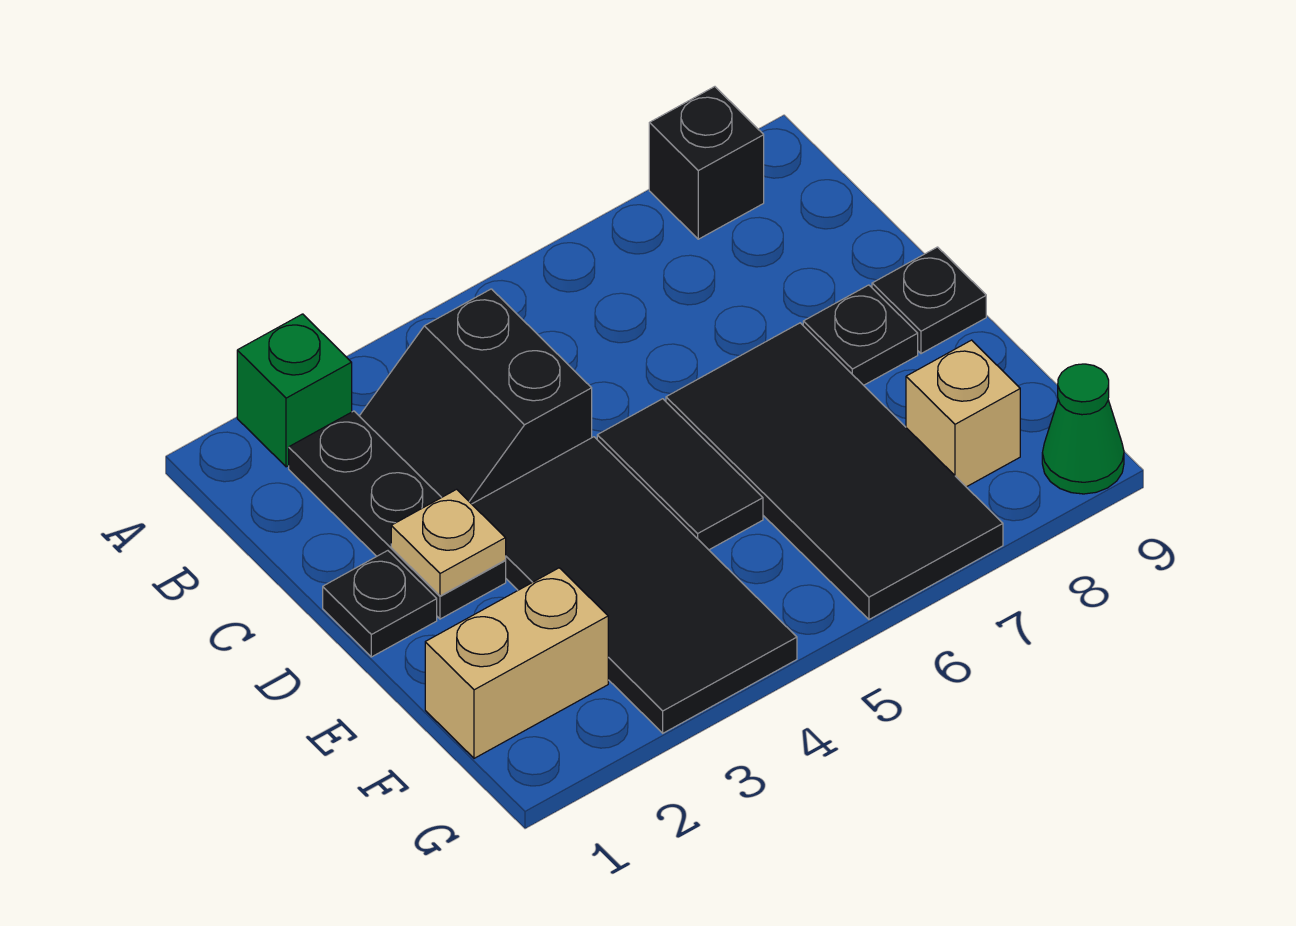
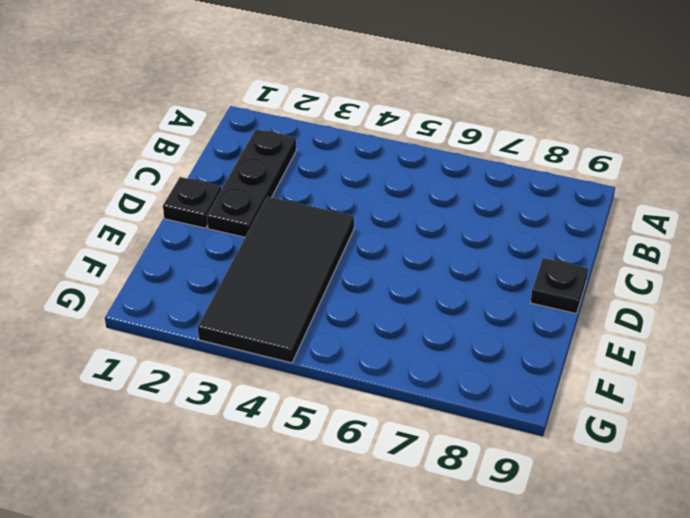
none -> green 1x1 brick [237,314,352,467]
none -> black 1x1 brick [649,87,764,239]
none -> black 2x2 slope [360,289,592,504]

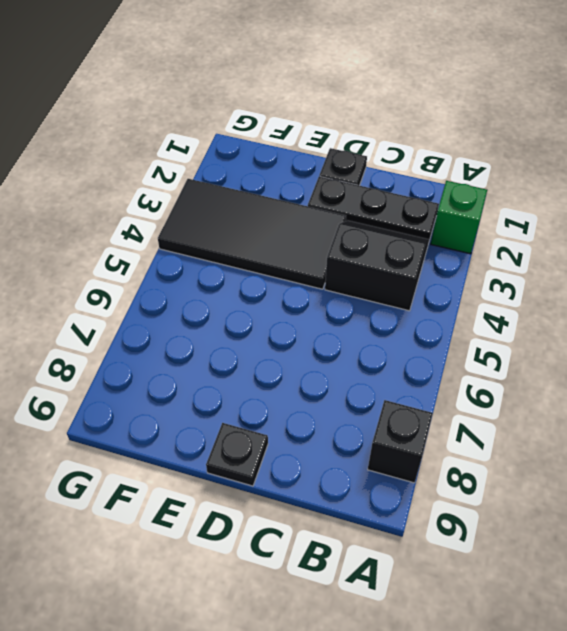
none -> black 1x2 tile [597,399,763,550]
none -> black 2x4 tile [666,323,1003,619]
none -> black 1x1 plate [803,285,918,385]

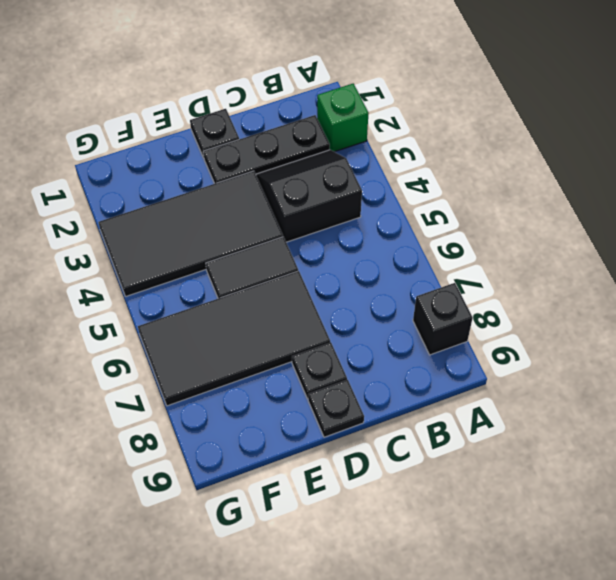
none -> tan 1x2 brick [425,568,608,758]
none -> tan 1x1 brick [906,340,1020,487]
none -> green 1x1 cone [1042,364,1124,494]

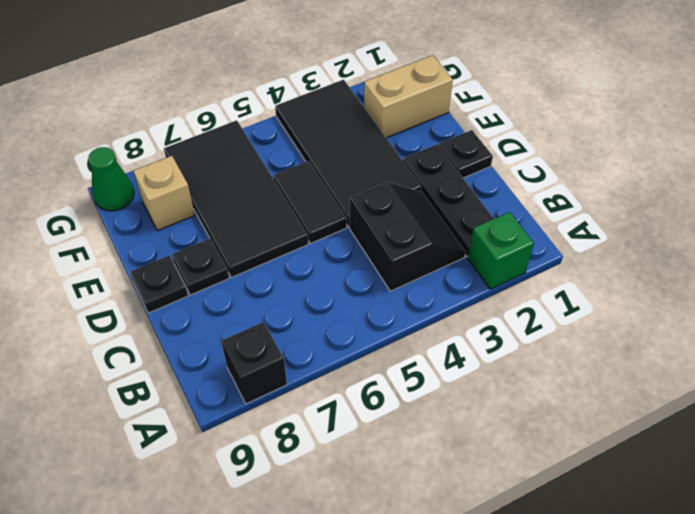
none -> tan 1x1 plate [391,489,506,596]

